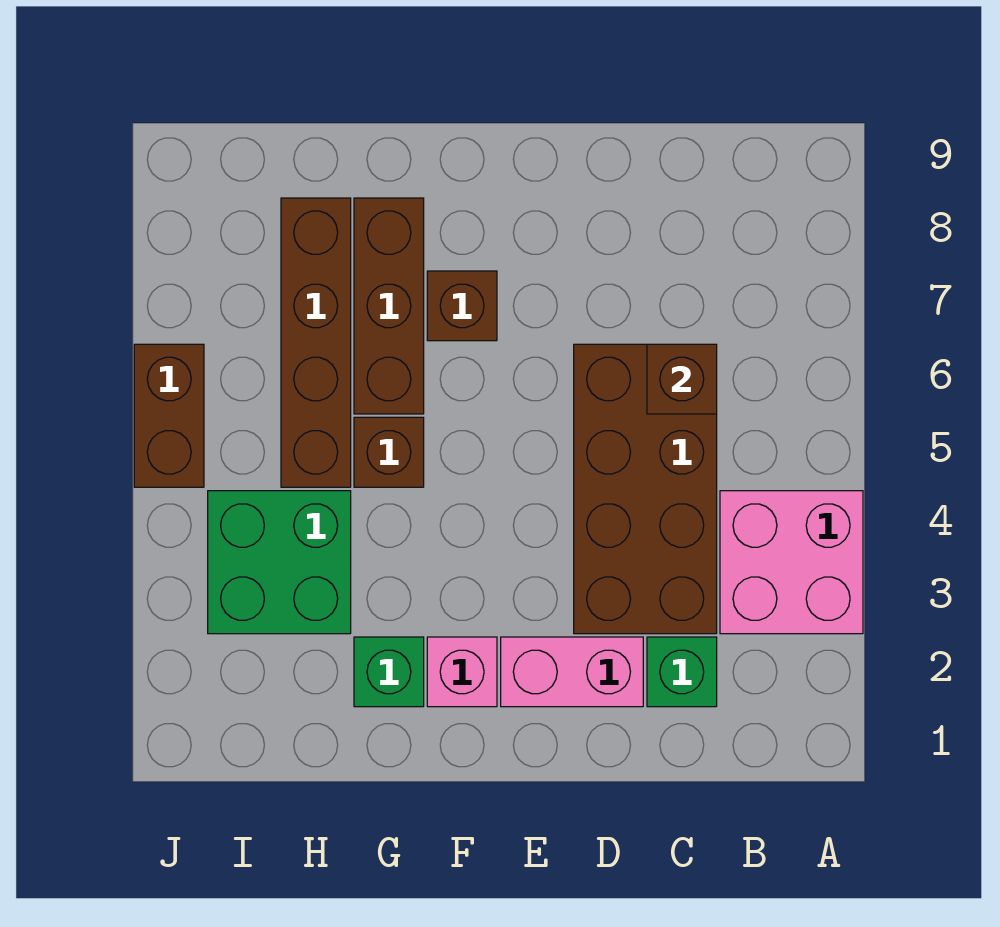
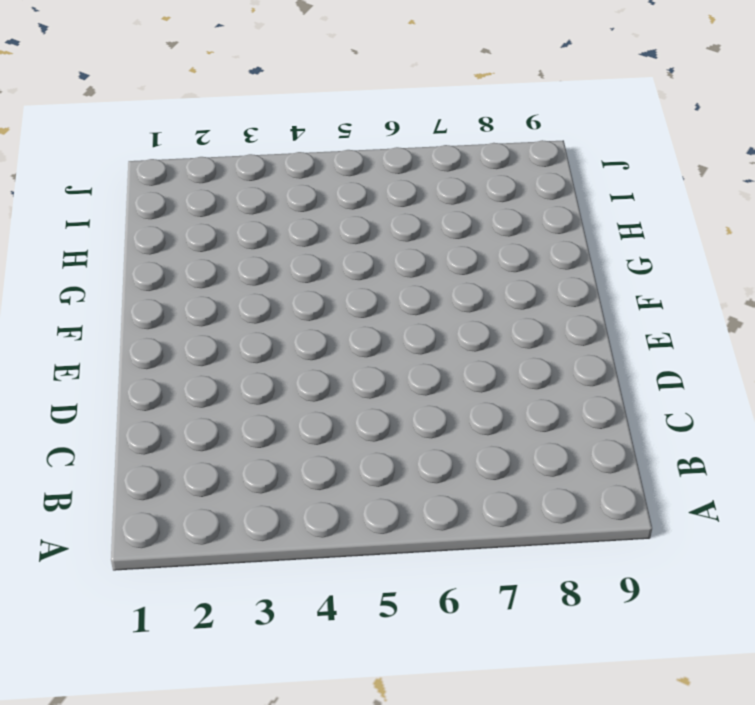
none -> pink 2x2 brick [720,491,863,634]
none -> green 1x1 brick [647,637,717,707]
none -> brown 2x4 brick [574,344,717,634]

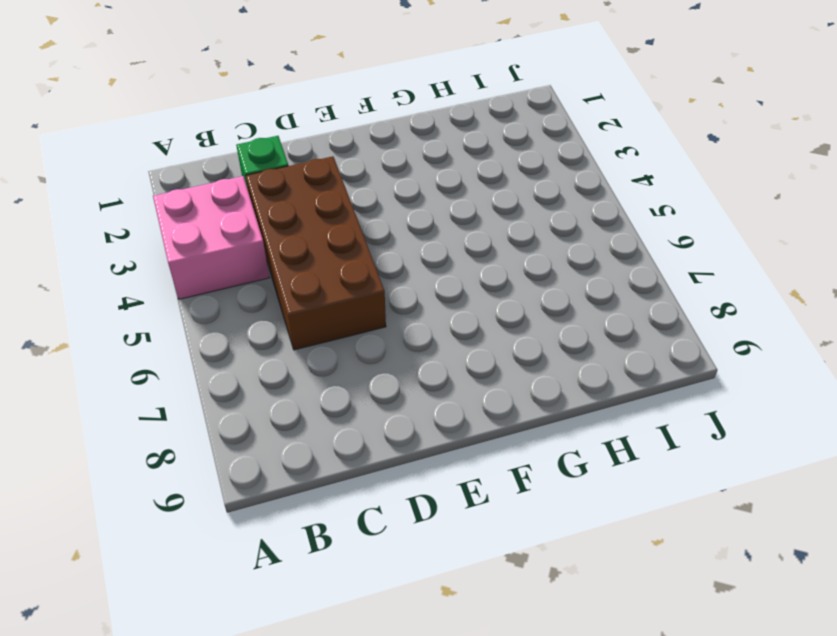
none -> pink 1x2 brick [501,637,643,707]
none -> pink 1x1 brick [427,637,497,707]
none -> brown 1x1 brick [427,271,497,341]

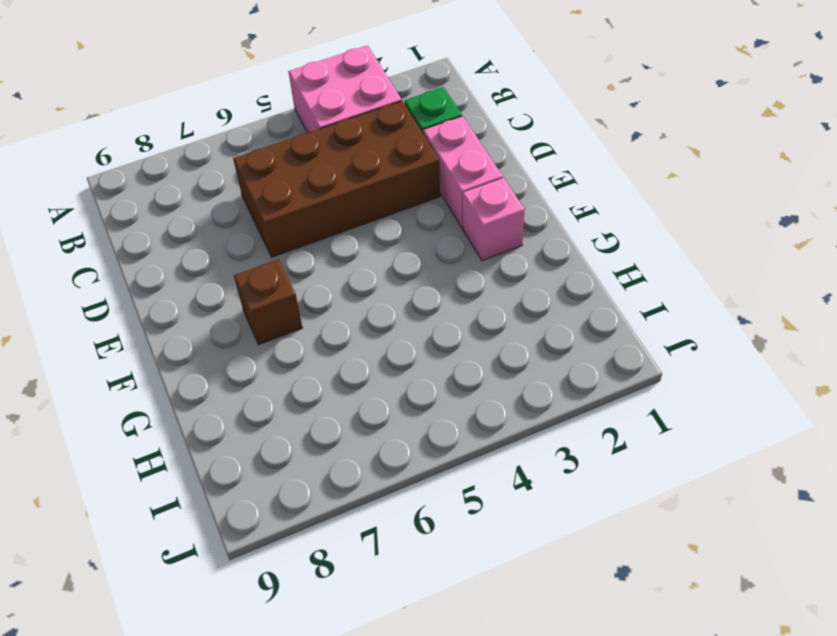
none -> green 1x1 brick [354,637,424,707]
none -> brown 1x1 brick [354,417,424,487]
none -> brown 1x3 brick [354,198,424,414]

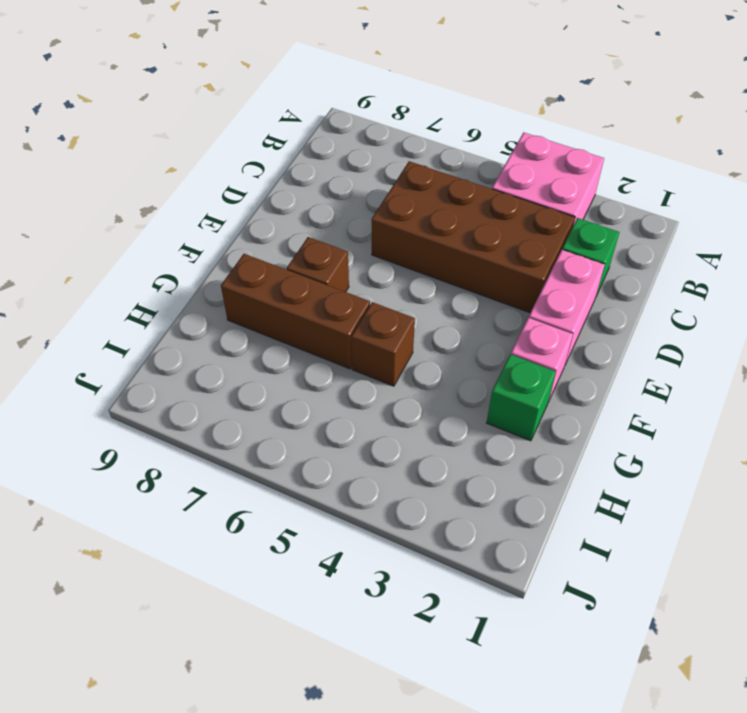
none -> green 2x2 brick [208,491,351,634]
none -> brown 1x4 brick [281,198,351,487]
none -> brown 1x2 brick [134,344,204,487]

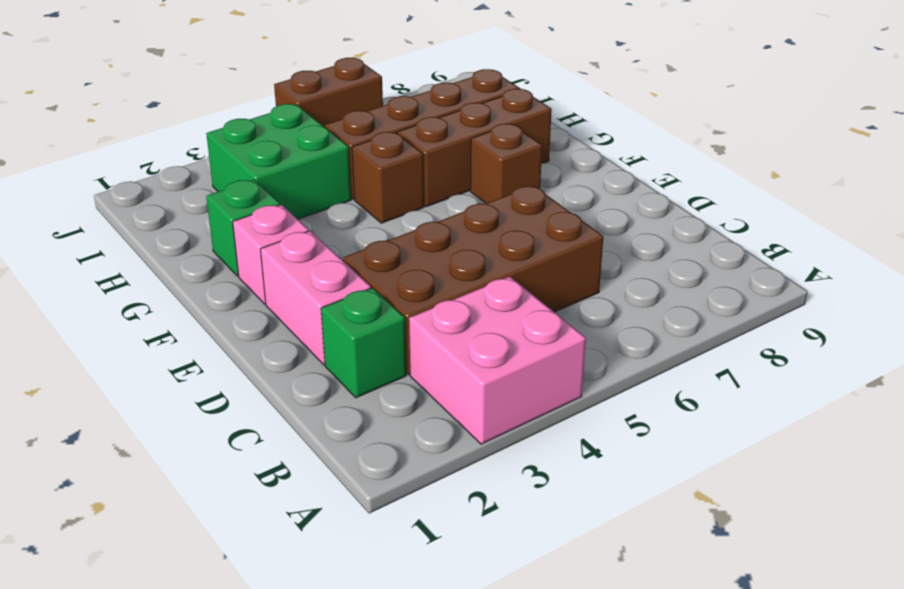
none -> brown 1x1 brick [647,344,717,414]

